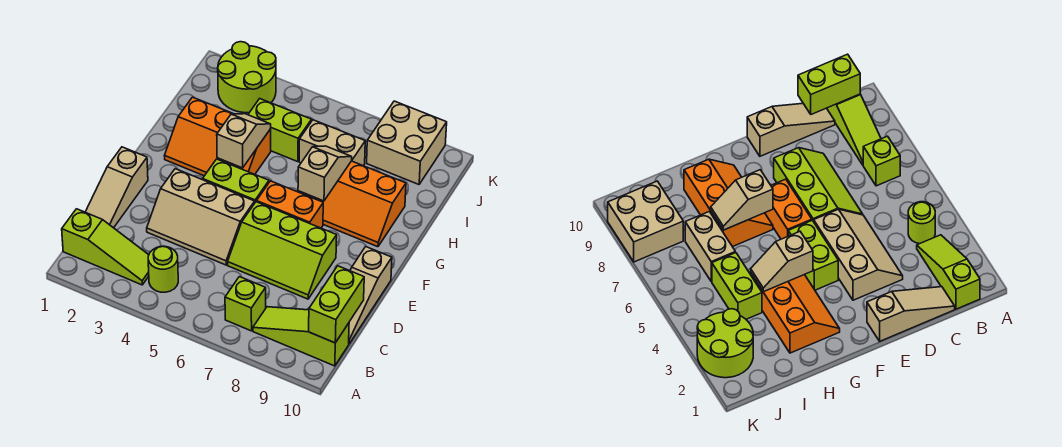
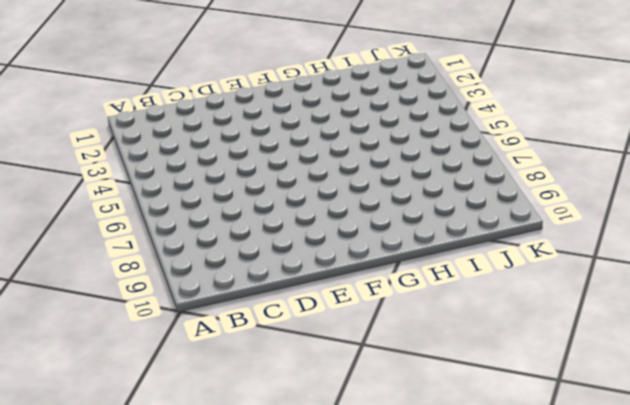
none -> lime 1x3 slope [62,209,149,285]
none -> lime 1x1 round brick [148,246,178,292]
none -> lime 1x1 brick [225,277,266,331]

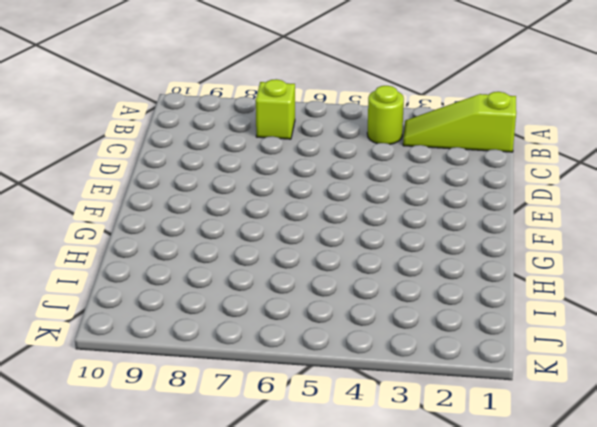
none -> lime 1x3 slope [253,307,349,366]
none -> tan 1x3 slope [86,147,148,228]
none -> tan 1x3 slope [349,247,392,344]

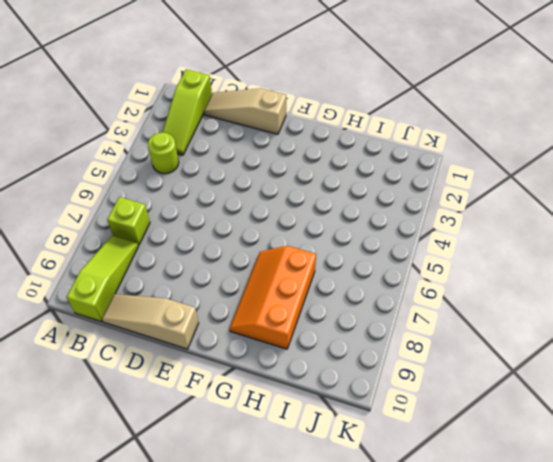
none -> tan 2x3 slope [147,169,255,265]
none -> lime 2x3 slope [228,202,337,299]
none -> lime 1x2 brick [203,159,269,202]

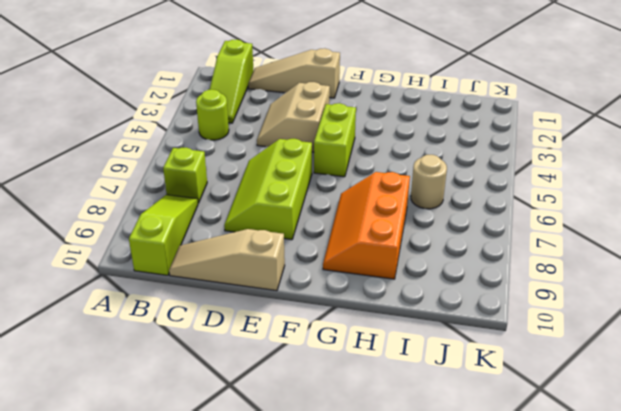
tan 2x2 slope [257,82,330,152] -> tan 2x3 slope [147,169,255,265]
tan 1x1 round brick [411,155,447,209] -> tan 1x2 brick [299,120,365,166]
none -> orange 1x2 brick [257,181,323,228]
none -> orange 2x3 slope [165,97,271,176]
none -> lime 1x2 brick [248,99,312,162]

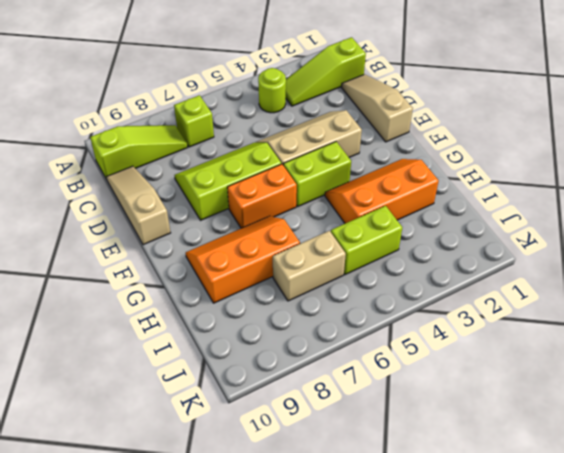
none -> lime 2x2 round brick [218,42,276,113]
none -> tan 2x2 brick [367,101,447,184]
none -> lime 1x2 brick [309,266,364,343]

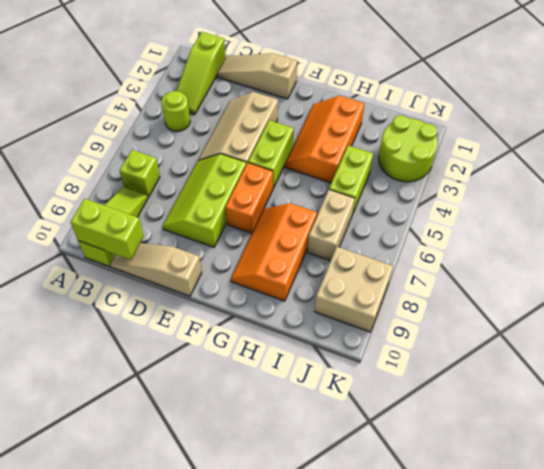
none -> tan 1x2 slope [217,114,271,168]
none -> tan 1x2 slope [298,146,352,201]

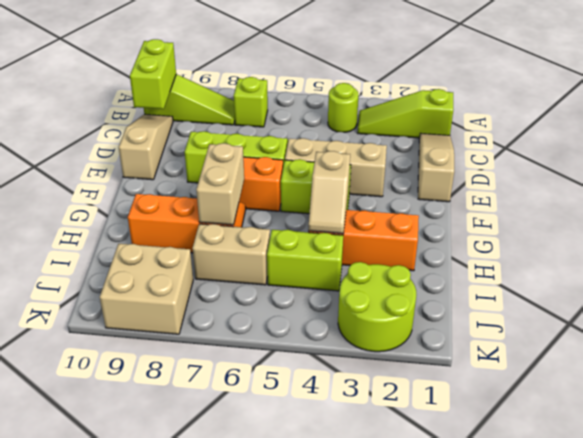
tan 1x2 brick [196,143,244,225] -> tan 1x2 slope [298,146,352,201]

